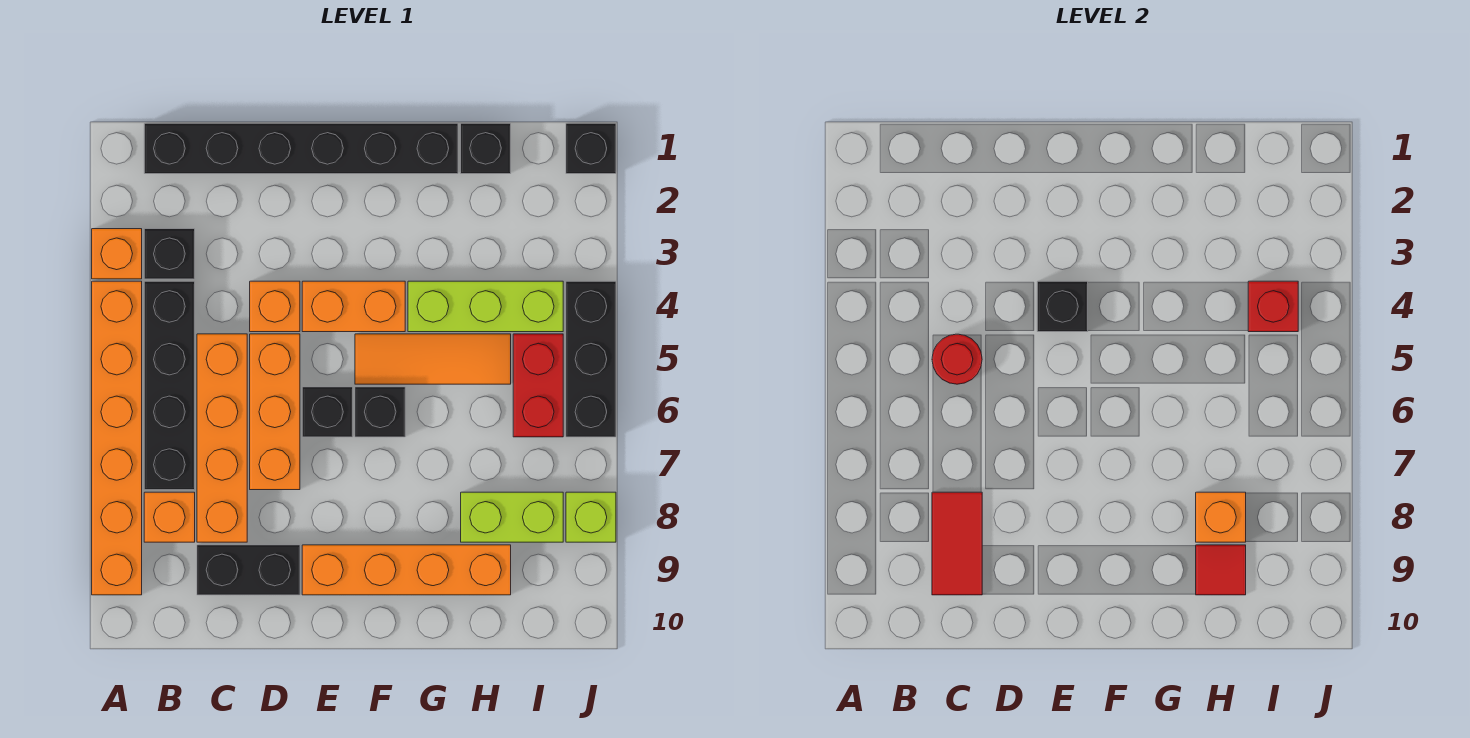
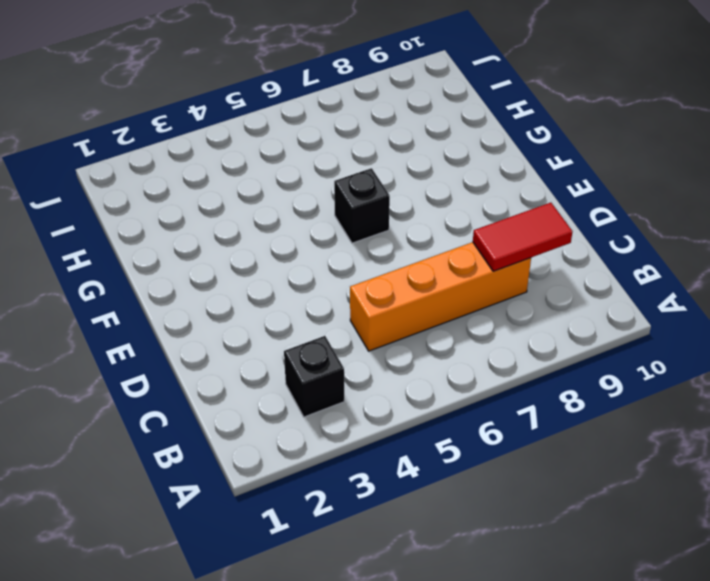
none -> orange 1x1 brick [92,229,142,279]
none -> orange 1x6 brick [92,281,142,595]
none -> black 1x6 brick [144,123,458,174]

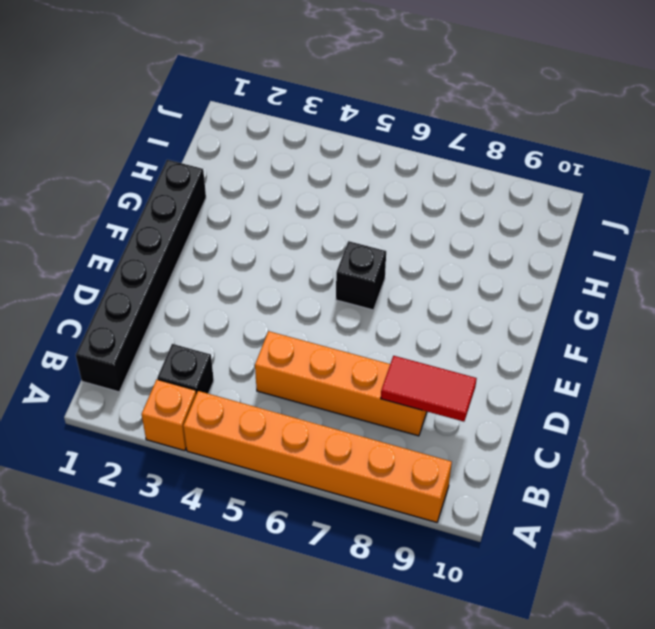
none -> black 1x4 brick [144,281,195,490]
none -> orange 1x1 brick [144,492,195,542]
none -> black 1x2 brick [197,545,300,595]

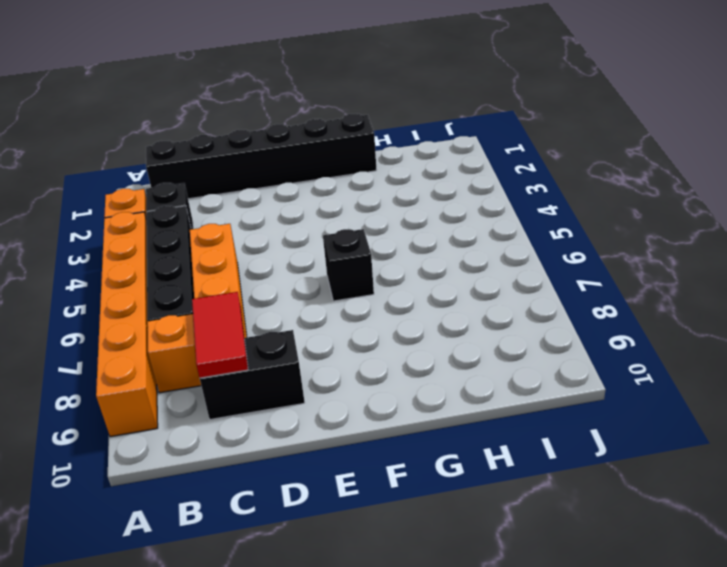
none -> orange 1x1 brick [250,281,300,332]
none -> orange 1x3 brick [250,334,300,490]
none -> orange 1x2 brick [302,281,405,332]

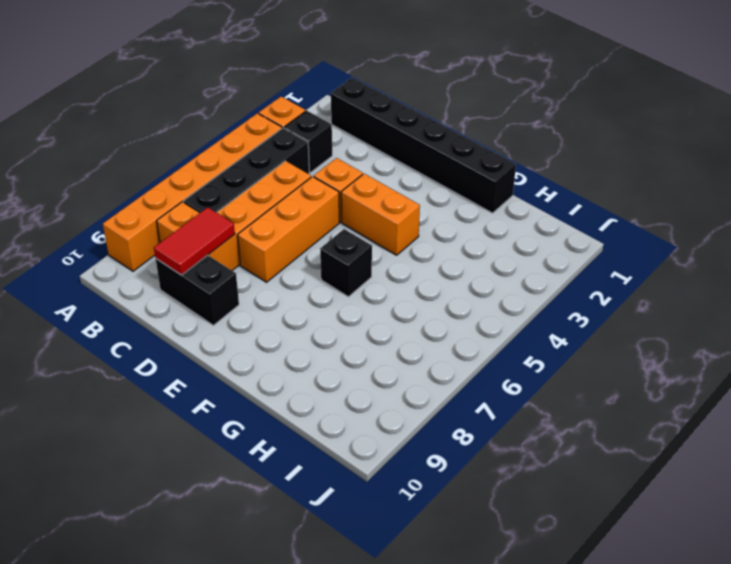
none -> black 1x1 brick [302,387,353,437]
none -> orange 1x4 brick [302,545,511,595]
none -> orange 1x3 tile [355,334,511,384]

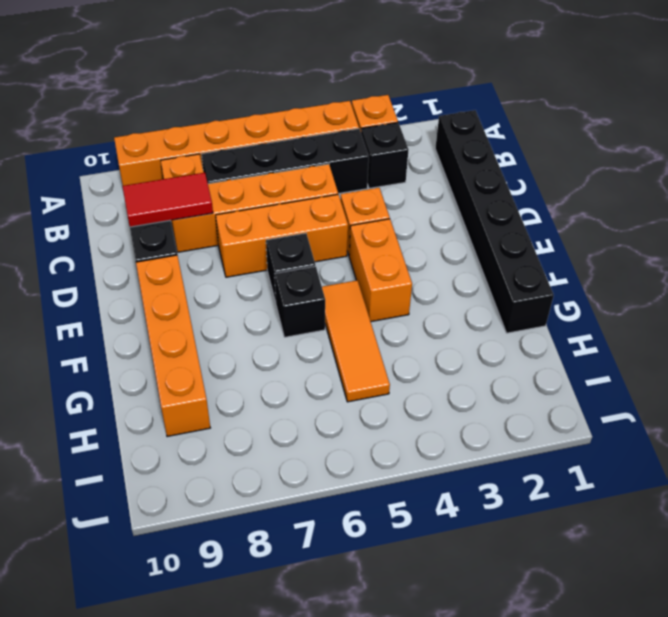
none -> lime 1x3 brick [408,281,563,332]
none -> black 1x1 brick [461,123,511,174]
none -> lime 1x2 brick [461,492,563,542]

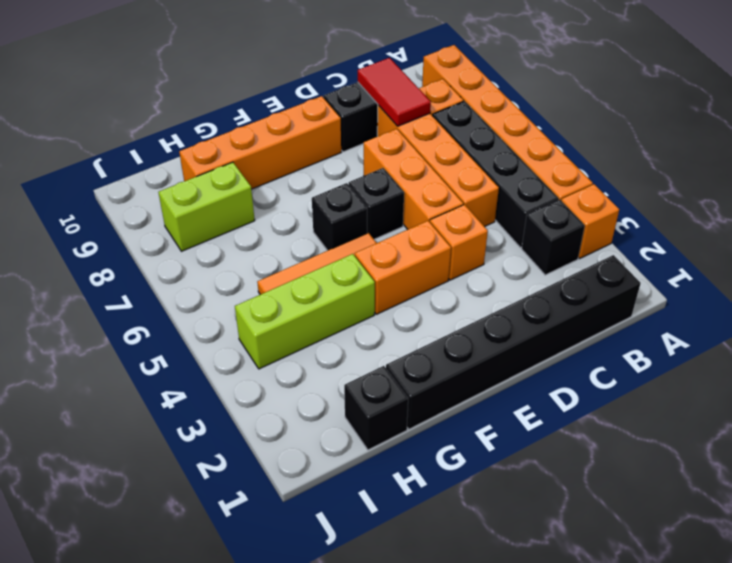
none -> red 1x2 brick [513,334,563,437]
none -> black 1x1 brick [566,123,616,174]
none -> black 1x3 brick [566,281,616,437]

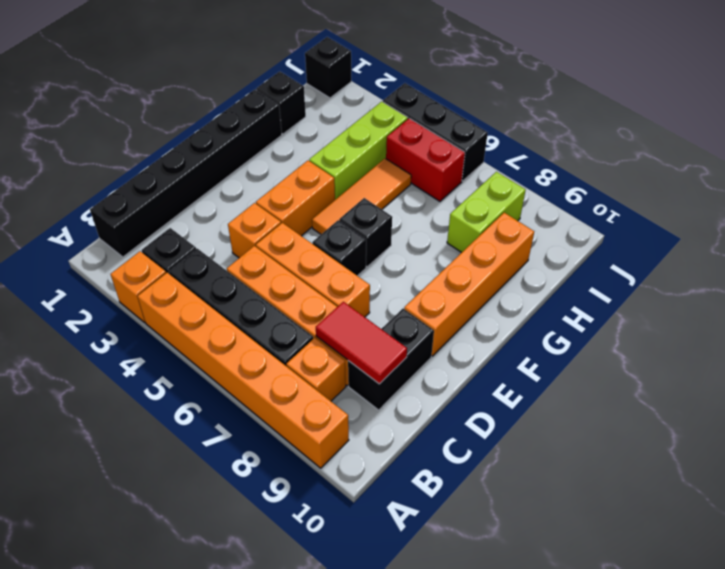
none -> lime 1x1 brick [566,492,616,542]
none -> red 1x1 round brick [932,334,982,384]
none -> black 1x1 brick [1037,281,1088,332]

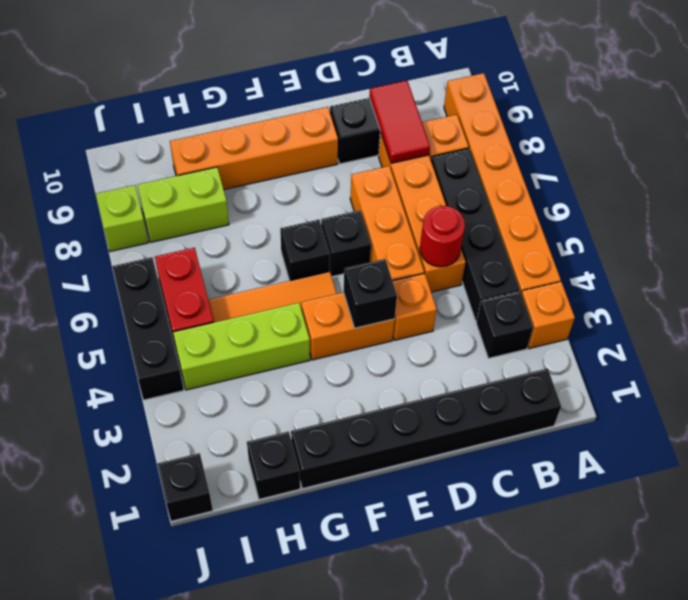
none -> orange 1x1 brick [1196,492,1246,542]
none -> red 1x1 tile [1196,545,1246,595]
none -> red 1x1 brick [1248,281,1298,332]

